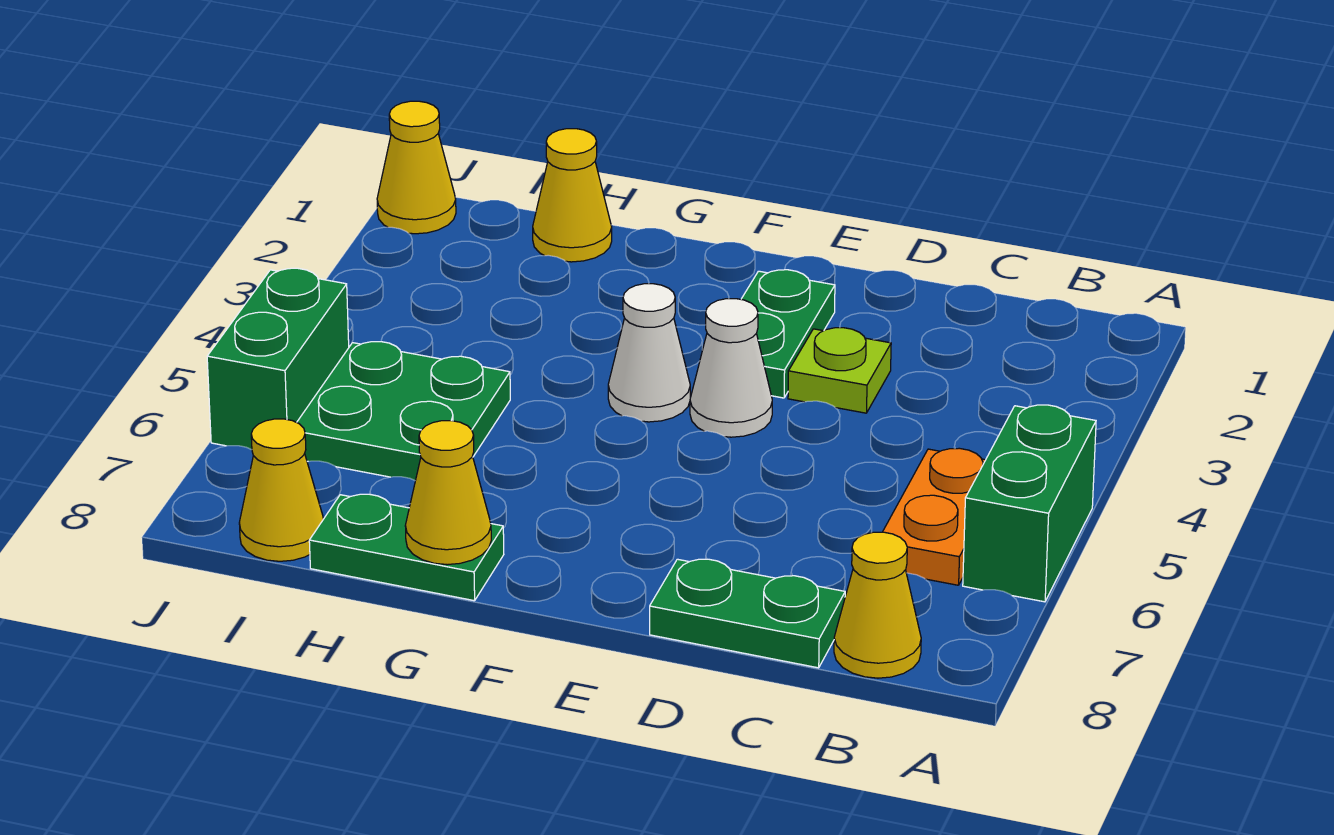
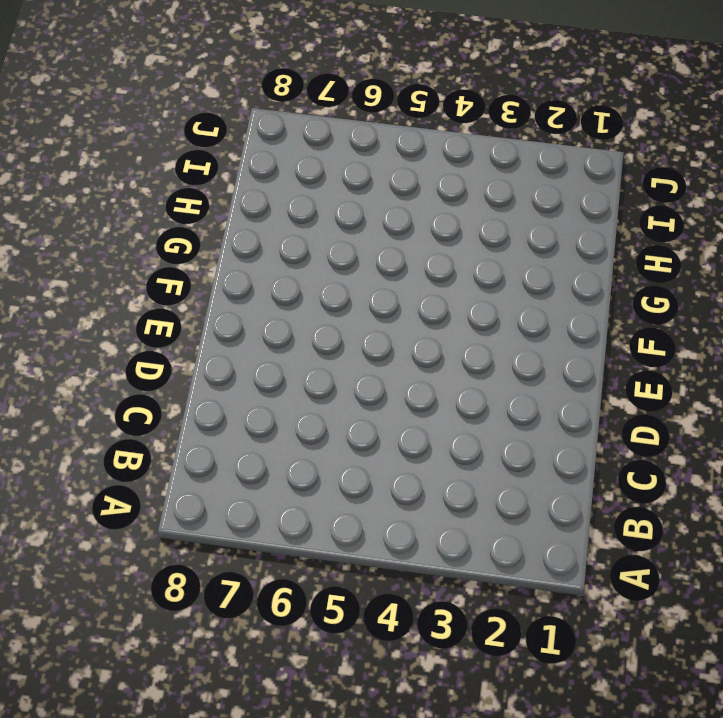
none -> green 1x2 brick [963,405,1096,602]
none -> orange 1x2 plate [883,448,985,585]
none -> yellow 1x1 cone [834,532,921,678]

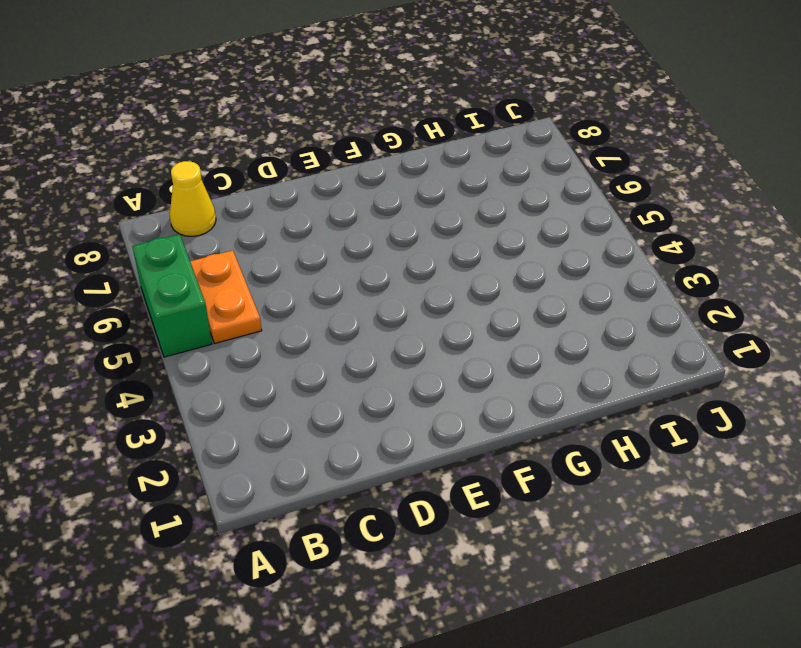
none -> green 1x2 plate [650,559,845,668]
none -> lime 1x1 plate [788,328,891,413]
none -> green 1x2 plate [741,270,835,398]

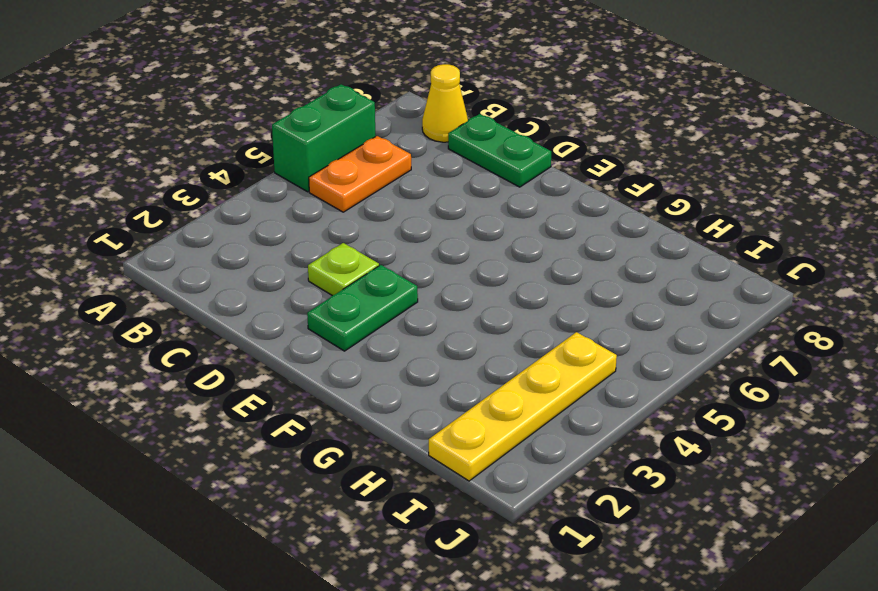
yellow 1x4 plate [429,332,617,481] -> none
none -> white 1x1 cone [690,299,772,437]
none -> white 1x1 cone [608,284,690,422]
none -> green 1x2 plate [309,494,504,601]

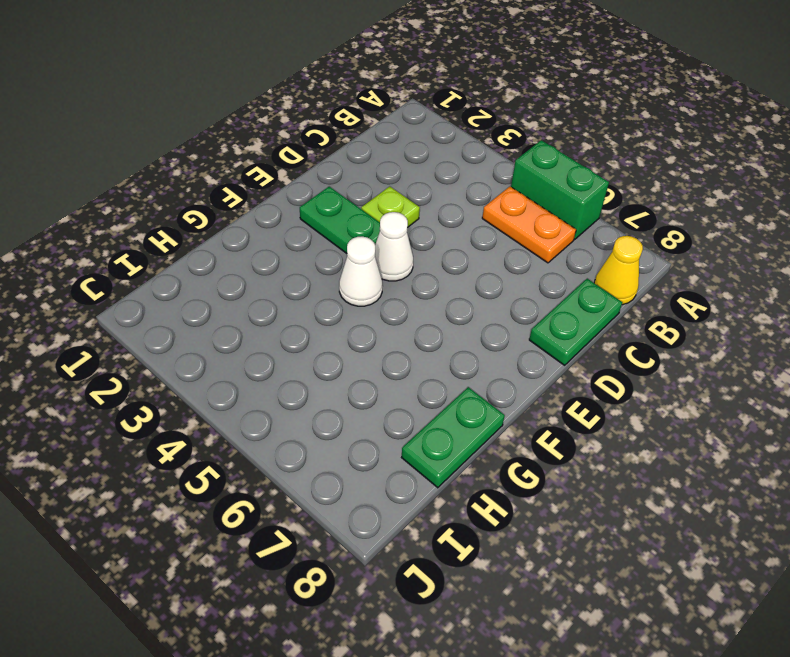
none -> yellow 1x1 cone [533,129,612,262]
none -> green 2x2 plate [297,342,510,481]
none -> yellow 1x1 cone [239,419,323,561]

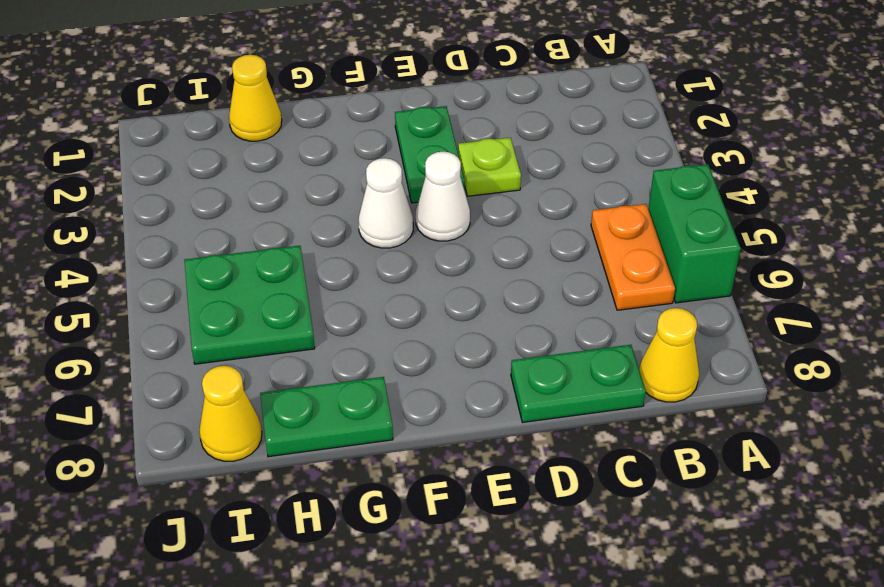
none -> yellow 1x1 cone [377,101,456,234]
none -> green 1x2 brick [207,268,349,450]
none -> yellow 1x1 cone [405,421,491,565]

